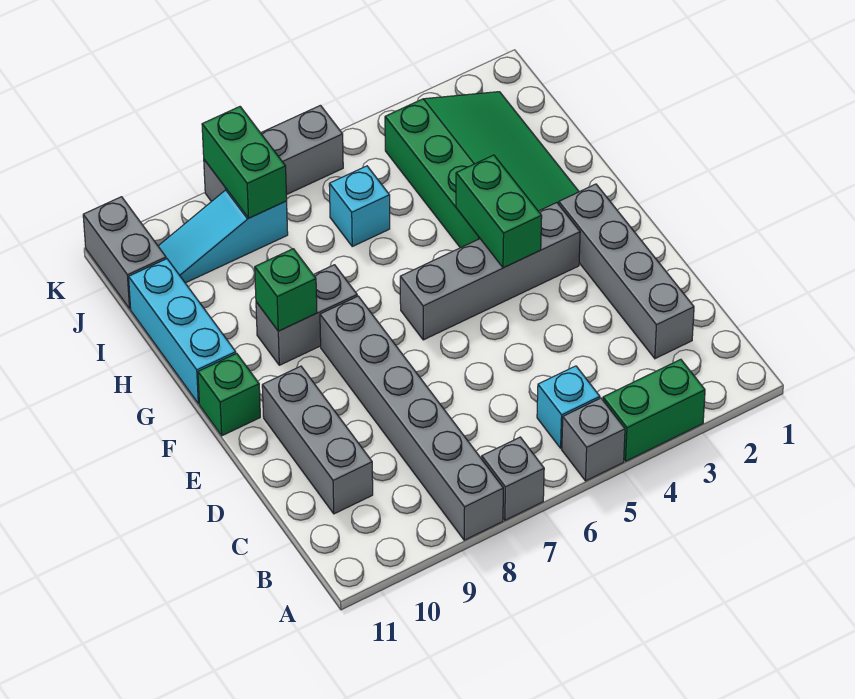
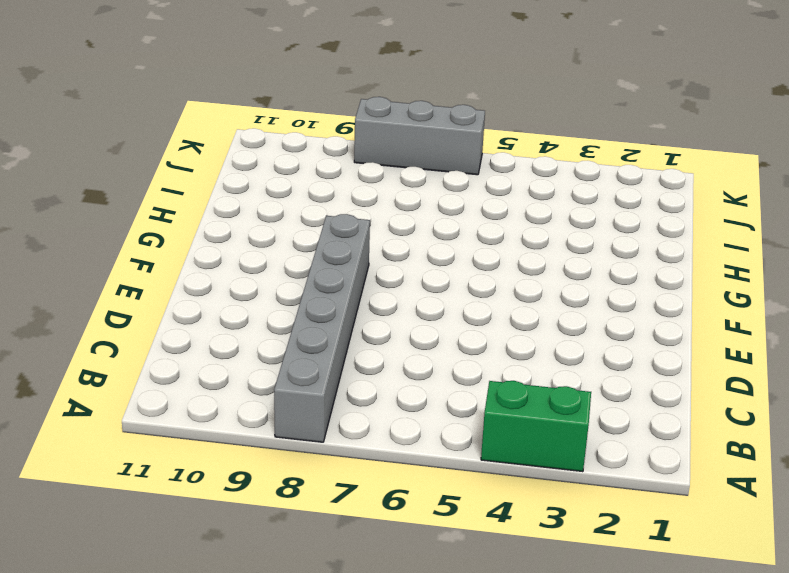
none -> grey 1x1 brick [562,398,625,481]
none -> grey 1x1 brick [482,437,544,520]
none -> cyan 1x1 brick [537,366,600,448]

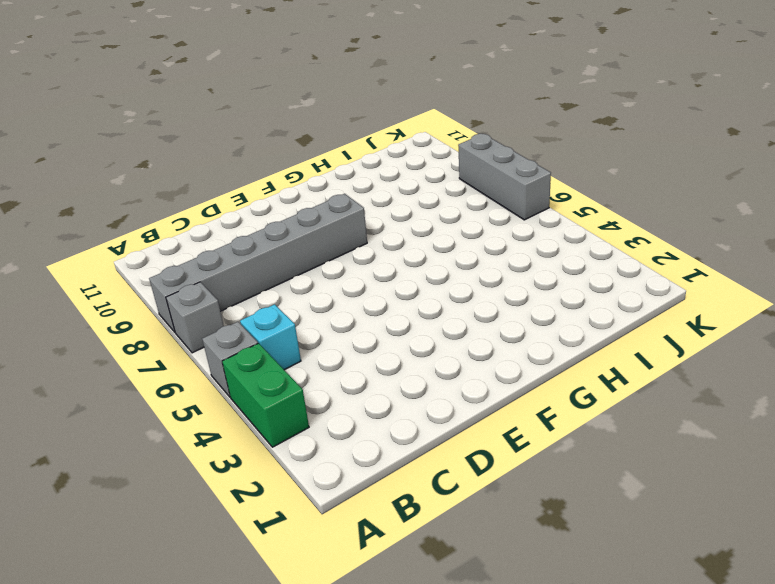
none -> grey 1x4 brick [559,184,694,359]
none -> grey 1x3 brick [262,366,373,514]
none -> grey 1x4 brick [400,203,580,340]

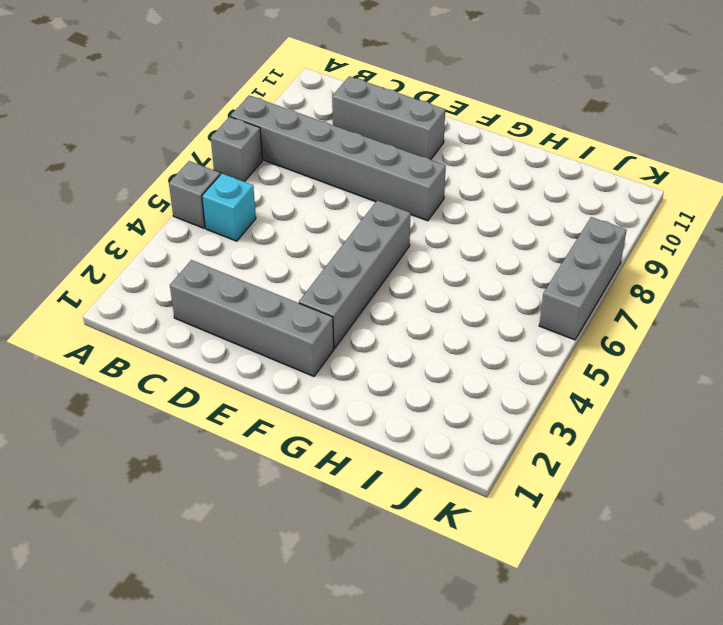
none -> green 1x2 brick [603,359,705,461]
none -> green 1x1 brick [198,353,260,436]
none -> green 3x4 slope [385,92,579,248]

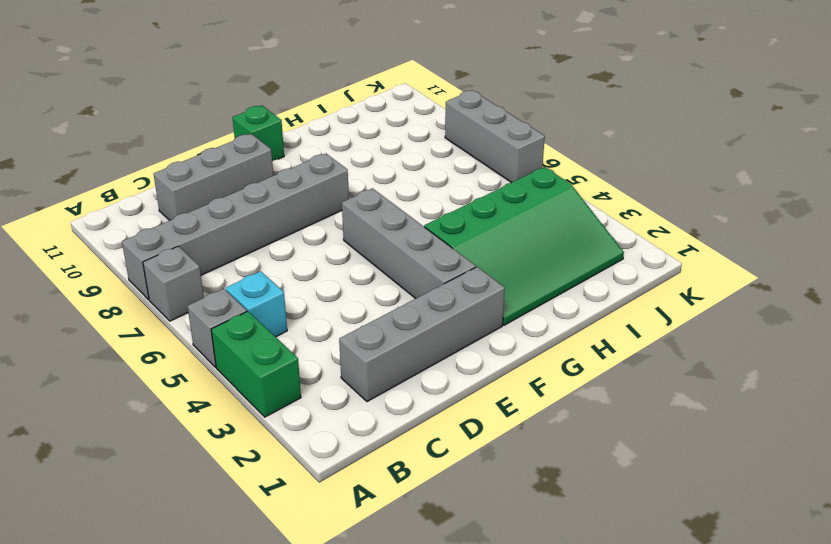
none -> grey 1x2 brick [256,265,357,365]
none -> cyan 1x3 brick [129,259,236,404]
none -> cyan 1x1 brick [329,166,390,246]

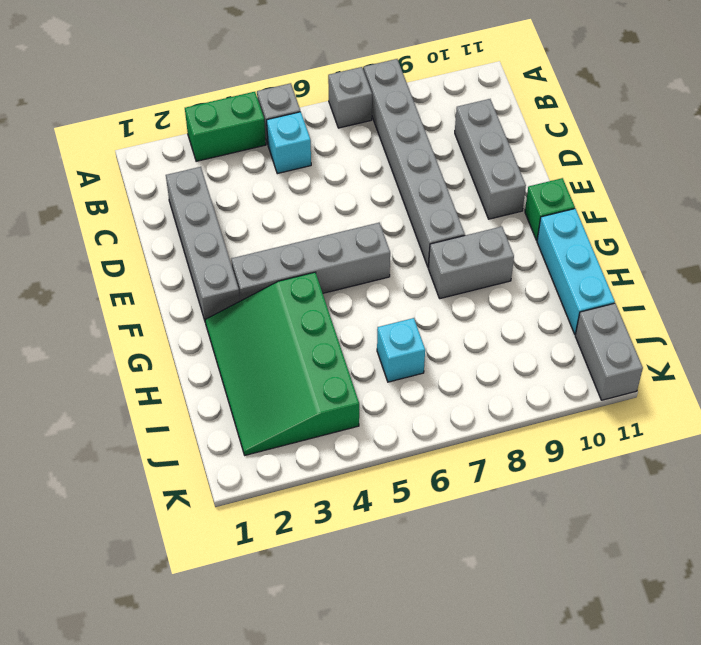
none -> cyan 1x3 slope [158,189,288,283]
none -> grey 1x3 brick [204,105,343,202]
none -> green 1x2 brick [456,155,542,268]

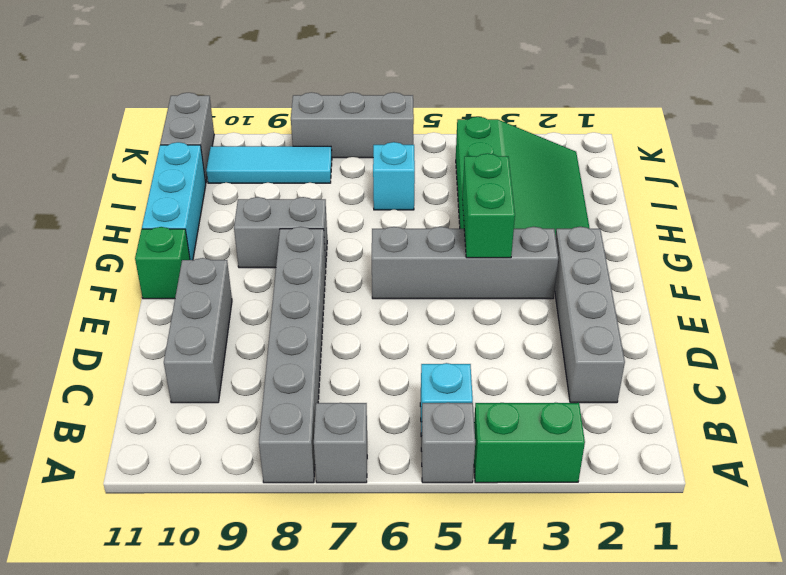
cyan 1x3 tile [206,146,332,183] -> cyan 1x3 slope [158,189,288,283]
none -> green 1x1 brick [255,249,317,331]
none -> green 1x2 brick [202,107,287,218]

